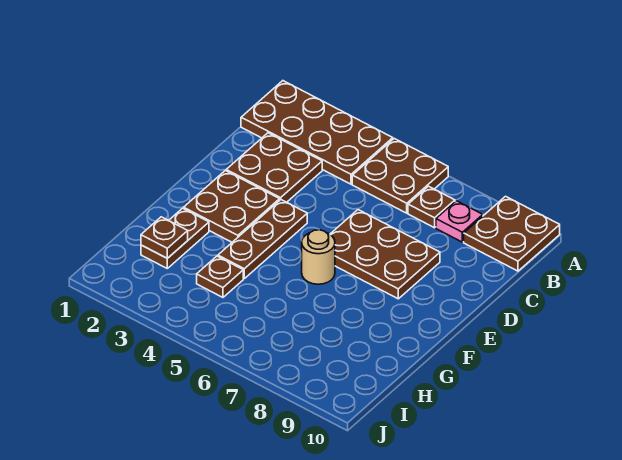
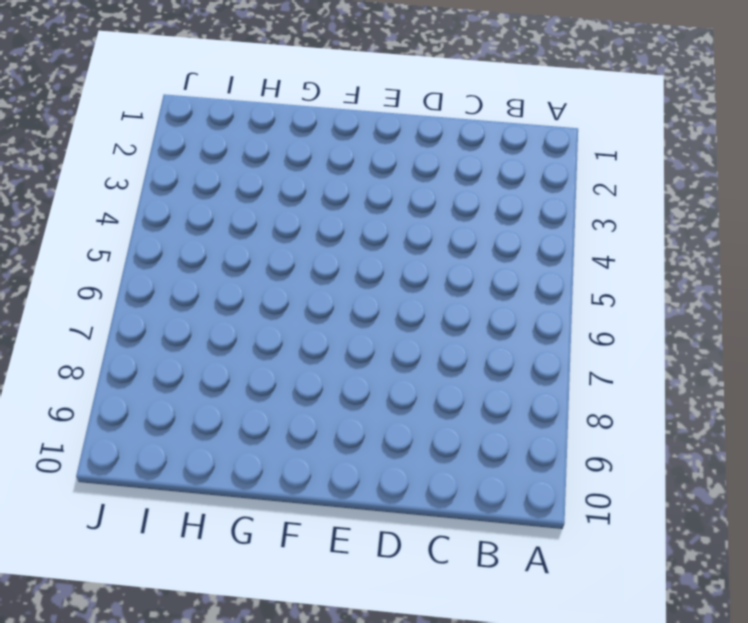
none -> brown 2x4 plate [241,81,393,184]
none -> brown 2x2 plate [352,139,448,213]
none -> brown 2x2 plate [464,196,560,271]

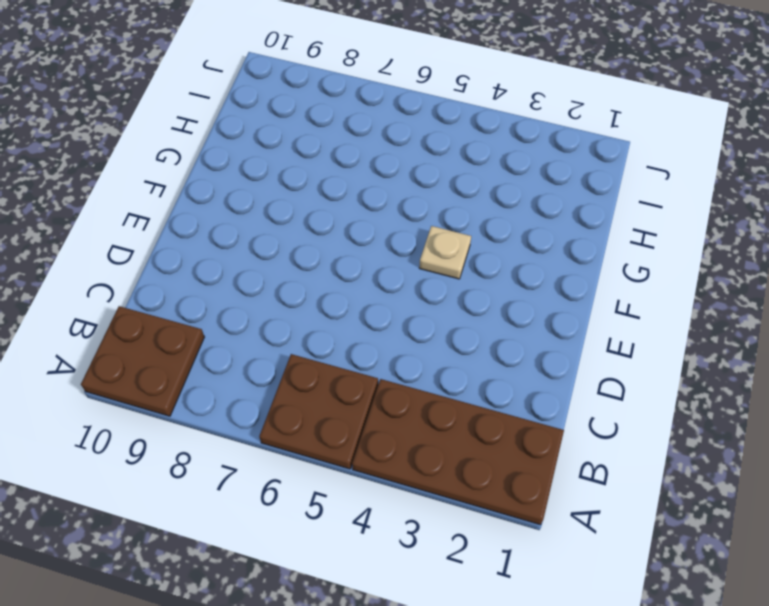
tan 1x1 plate [419,226,471,279] -> brown 1x3 plate [218,200,307,278]
none -> brown 1x1 plate [408,186,455,228]
none -> pink 1x1 plate [436,201,483,242]
none -> brown 2x2 plate [226,133,322,202]

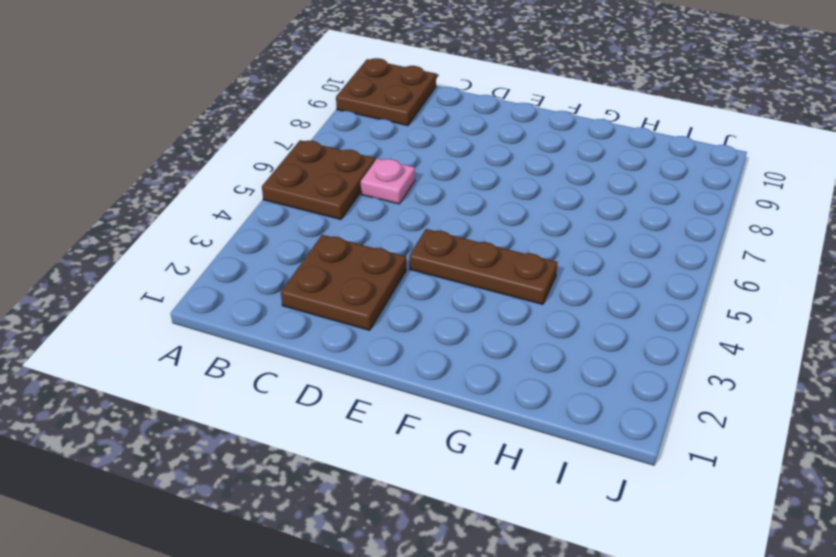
pink 1x1 plate [361,158,415,204] -> pink 1x1 plate moved to [436,201,483,242]
none -> brown 2x4 plate [241,81,393,184]
none -> brown 1x1 plate [408,186,455,228]
none -> brown 2x3 plate [330,210,440,299]

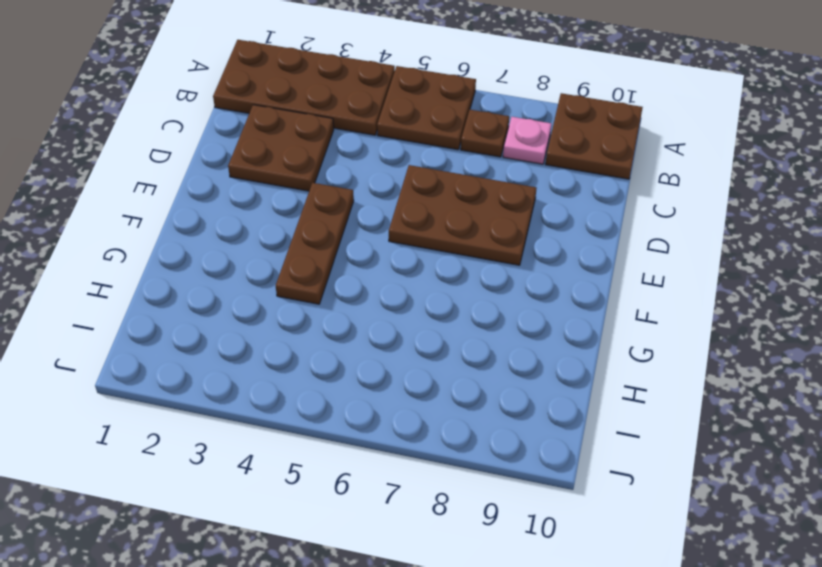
none -> brown 2x2 plate [184,171,280,242]
none -> tan 1x1 round brick [302,230,335,284]
none -> brown 1x2 plate [141,208,209,268]

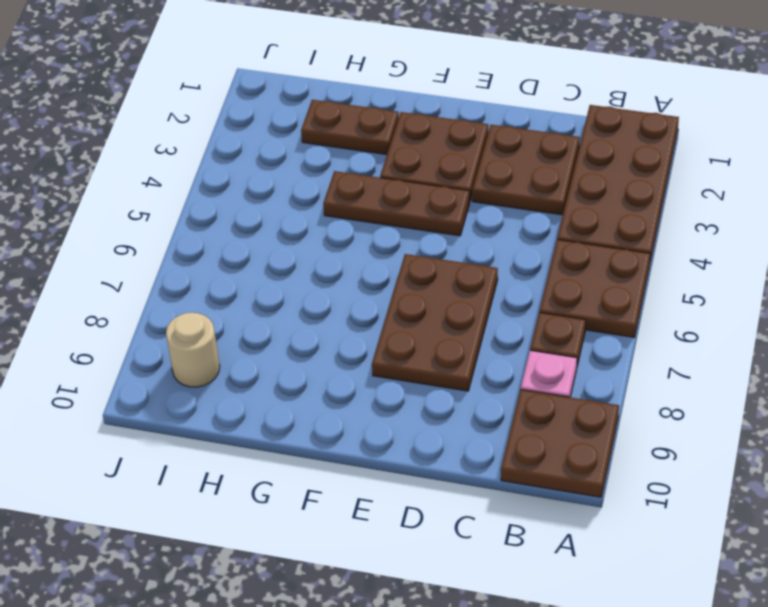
tan 1x1 round brick [166,313,220,387] -> tan 1x1 round brick moved to [302,230,335,284]
none -> brown 1x1 plate [197,256,243,297]
none -> brown 1x1 plate [141,217,188,258]

